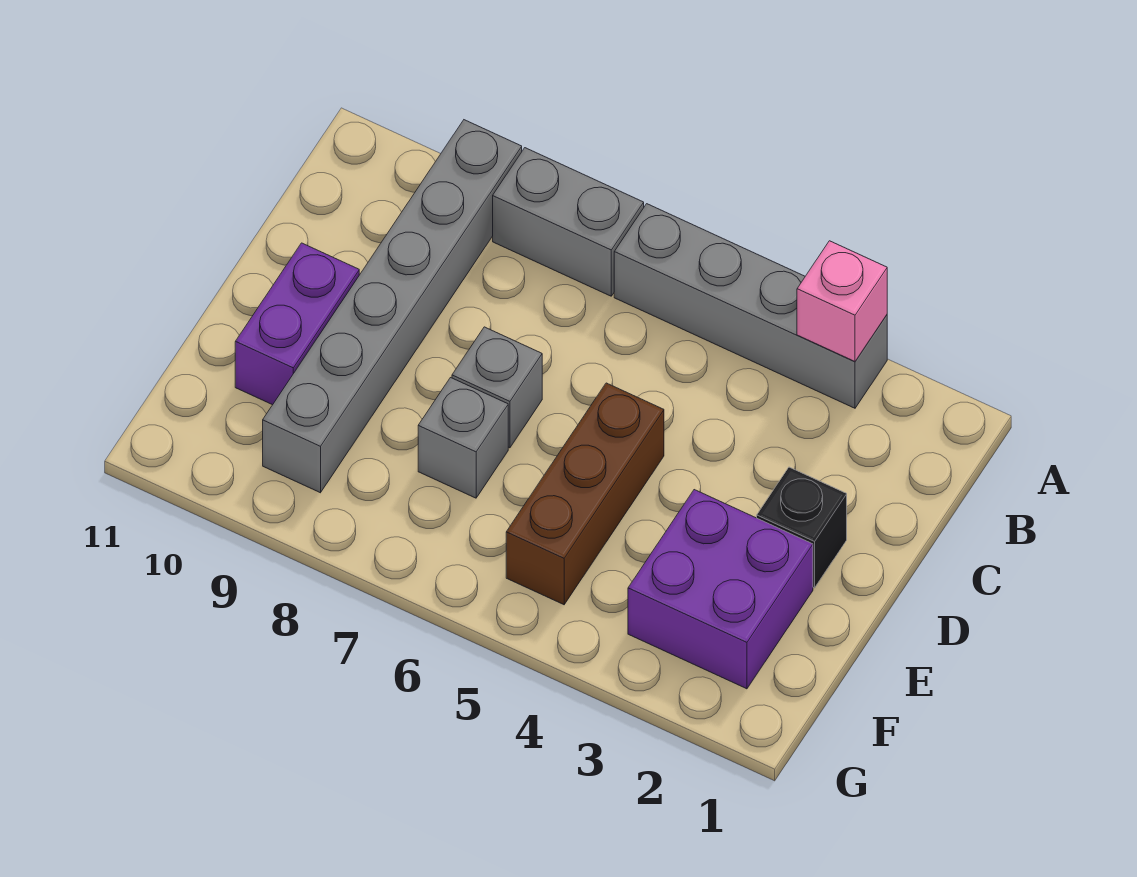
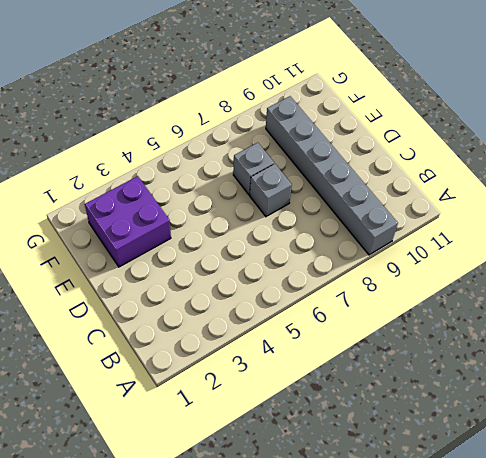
none -> grey 1x4 brick [614,204,887,408]
none -> grey 1x2 brick [493,148,644,296]

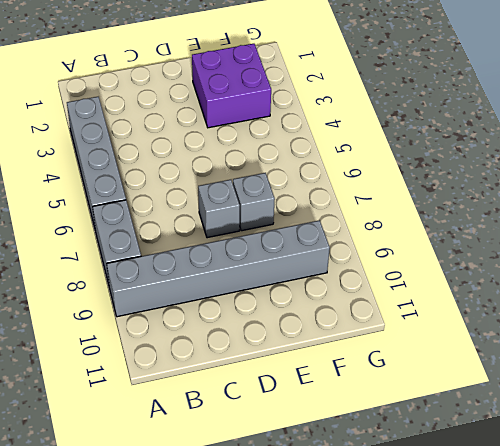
none -> black 1x1 brick [757,467,847,588]
none -> brown 1x3 brick [506,383,664,605]

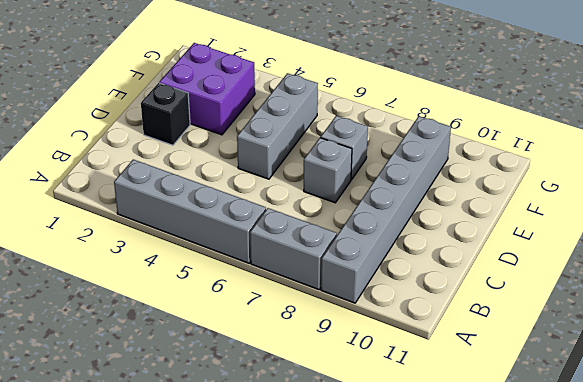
grey 1x3 brick [237,73,318,179] -> brown 1x3 brick [506,383,664,605]
none -> purple 1x2 brick [235,243,359,405]
none -> pink 1x1 brick [797,241,887,361]

